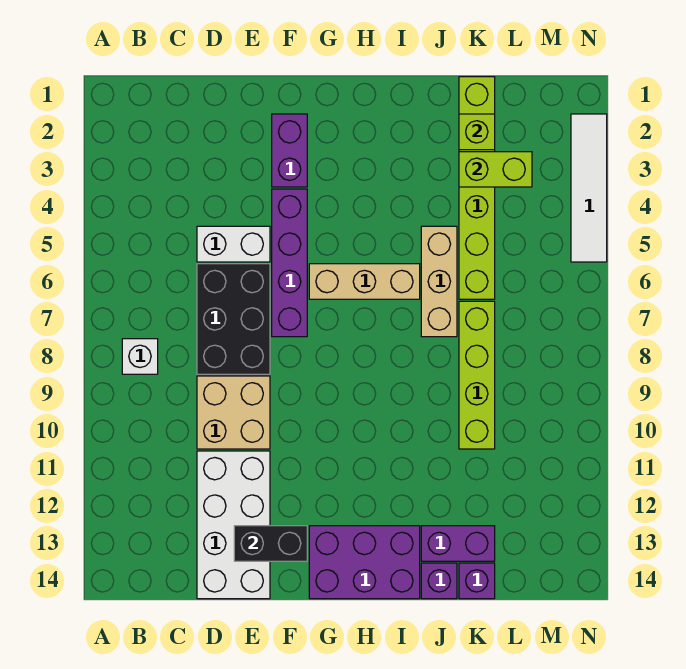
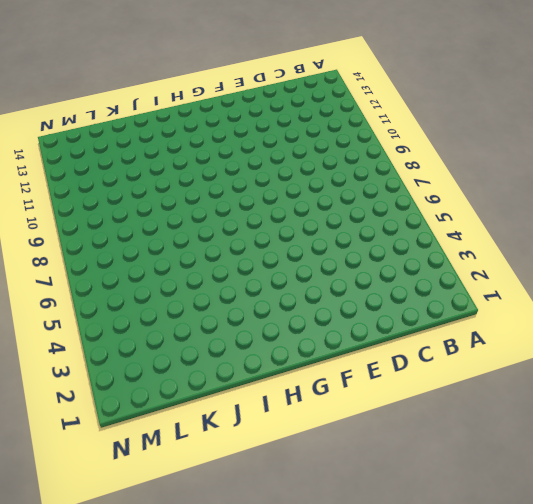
none -> white 1x1 brick [122,339,158,374]
none -> white 1x2 brick [197,226,270,262]
none -> black 2x3 brick [197,264,270,374]

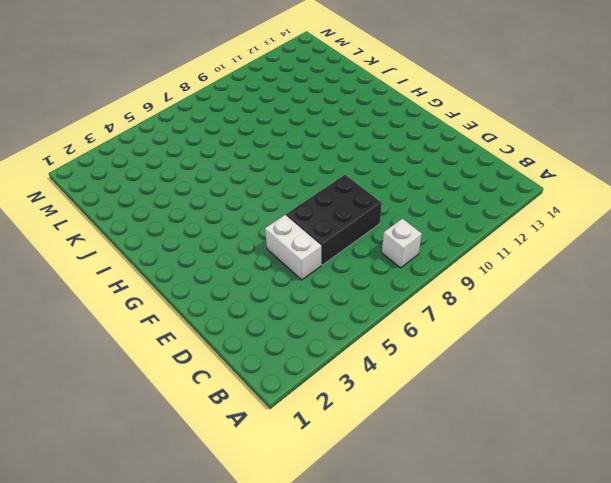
none -> tan 2x2 brick [197,376,270,449]
none -> white 2x4 brick [197,451,270,599]
none -> purple 1x2 brick [272,114,307,187]

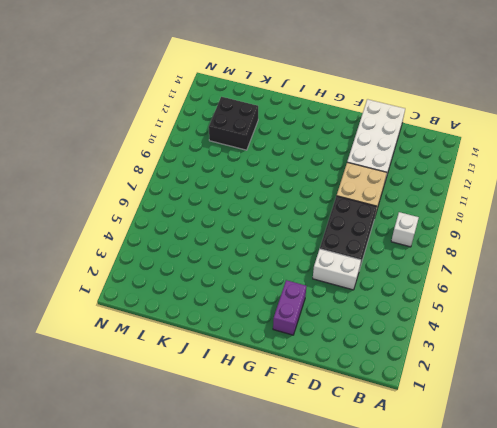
black 2x2 brick [209,97,258,150] -> none
none -> purple 1x4 brick [272,189,307,337]
none -> tan 1x3 brick [309,264,420,299]
none -> purple 2x3 brick [309,526,420,599]

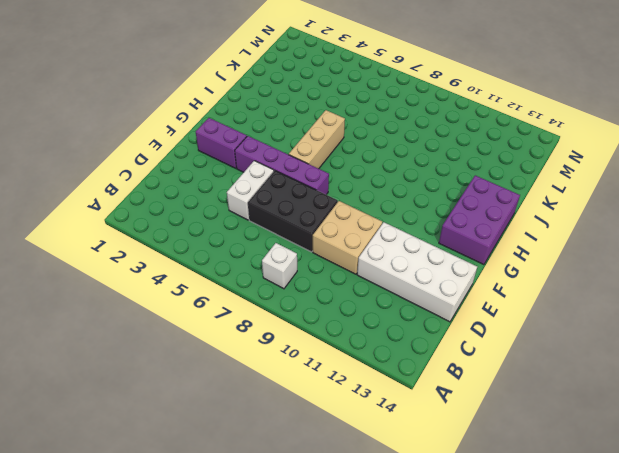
none -> tan 1x3 brick [421,226,457,337]
none -> purple 1x2 brick [421,526,495,561]
none -> purple 1x1 brick [421,563,457,599]

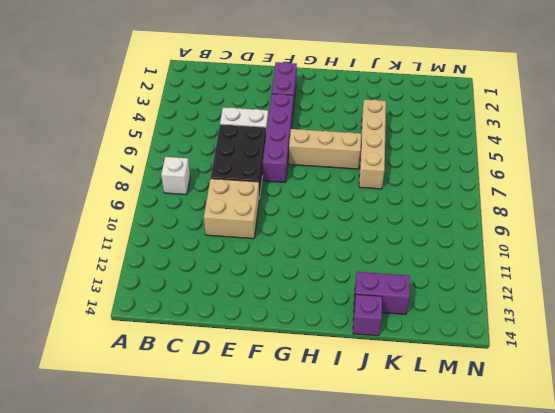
tan 1x4 brick [359,100,386,189] -> tan 1x3 brick [421,226,457,337]
none -> white 2x4 brick [197,451,270,599]
none -> purple 2x3 brick [309,526,420,599]
none -> lime 1x6 brick [459,77,495,299]

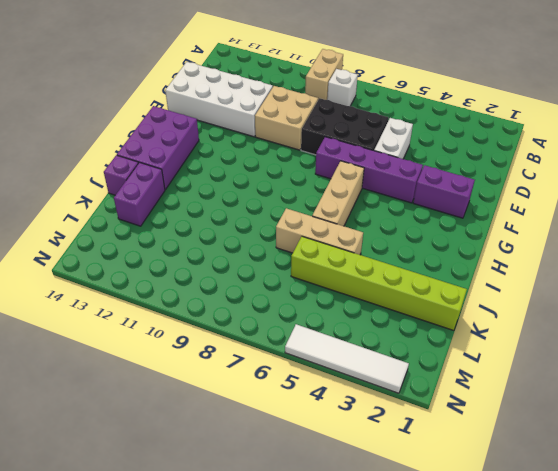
tan 1x2 brick [305,49,343,100] -> none
none -> lime 1x4 brick [459,301,495,449]
none -> purple 1x1 brick [459,563,495,599]
none -> black 1x2 brick [234,526,307,561]

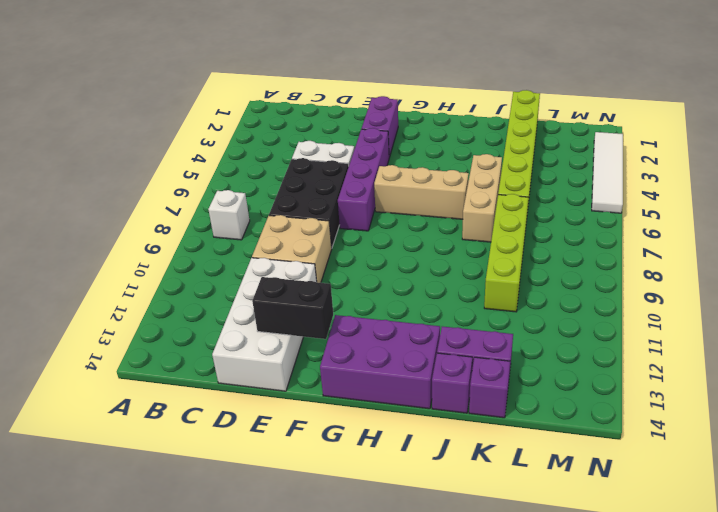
none -> lime 1x1 brick [459,114,495,150]
none -> lime 1x2 brick [459,152,532,187]

